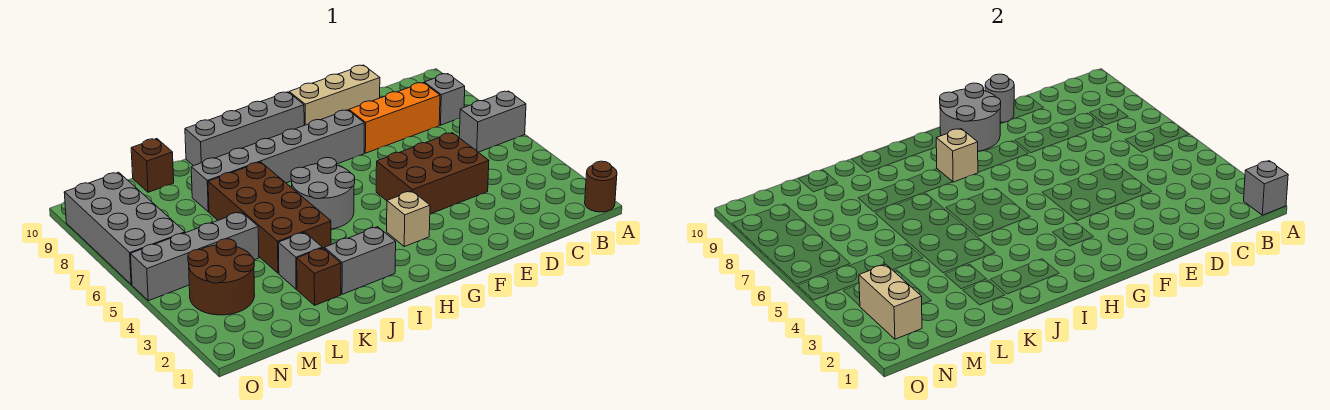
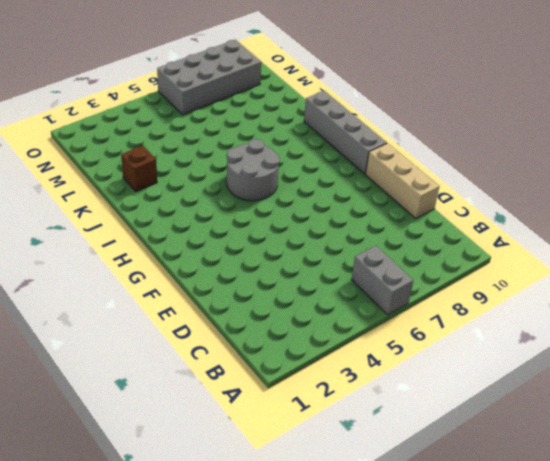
none -> brown 1x1 round brick [585,161,617,212]
none -> grey 1x1 brick [424,74,465,125]
none -> orange 1x3 brick [349,83,440,153]

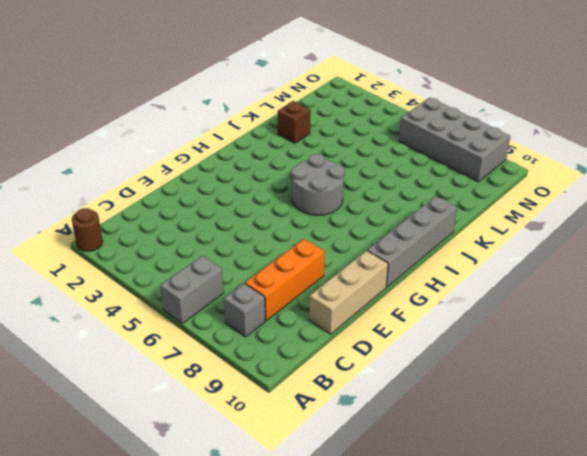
none -> brown 2x3 brick [376,133,489,214]
none -> grey 1x6 brick [191,110,364,212]
none -> tan 1x1 brick [387,191,430,247]

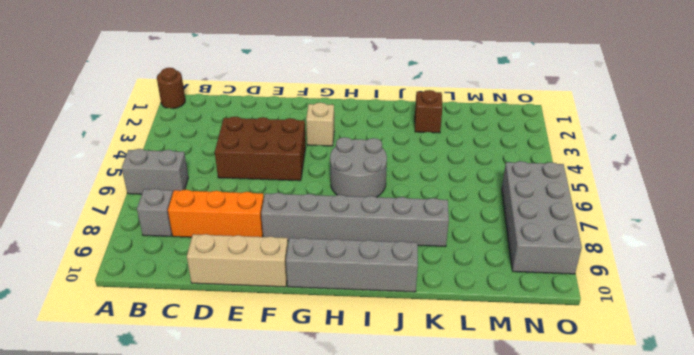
none -> grey 1x2 brick [324,227,396,294]
none -> brown 2x4 brick [208,162,331,273]
none -> grey 1x1 brick [278,232,322,289]

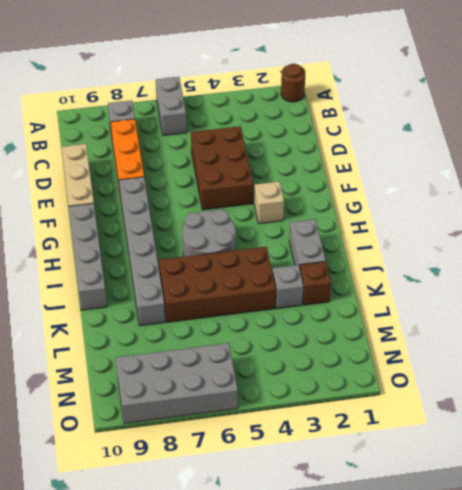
none -> grey 1x4 brick [131,212,259,301]
none -> brown 1x1 brick [131,139,174,192]
none -> brown 2x2 round brick [188,239,255,315]

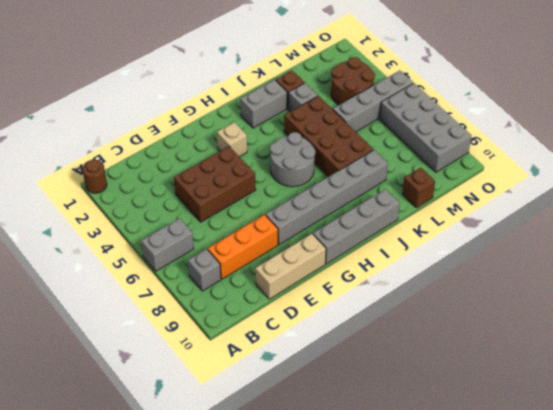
none -> grey 1x1 brick [1244,161,1288,215]
none -> grey 1x1 round brick [985,74,1014,122]
none -> grey 2x2 round brick [940,83,1001,151]

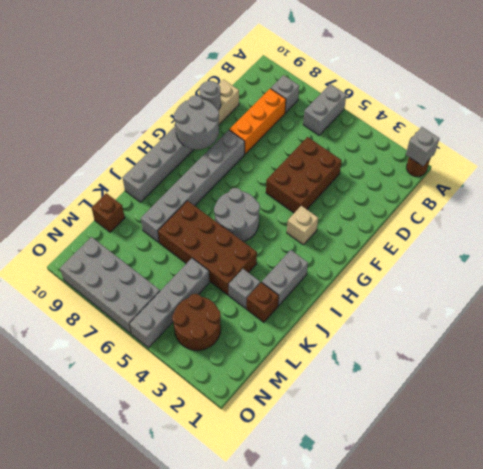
none -> tan 1x1 brick [936,129,978,182]
none -> tan 1x2 brick [859,264,922,339]

